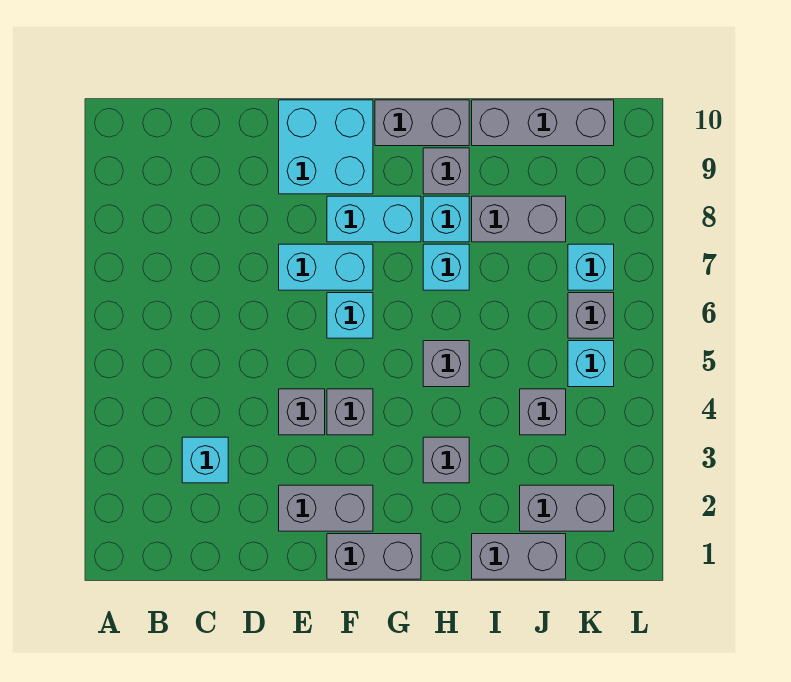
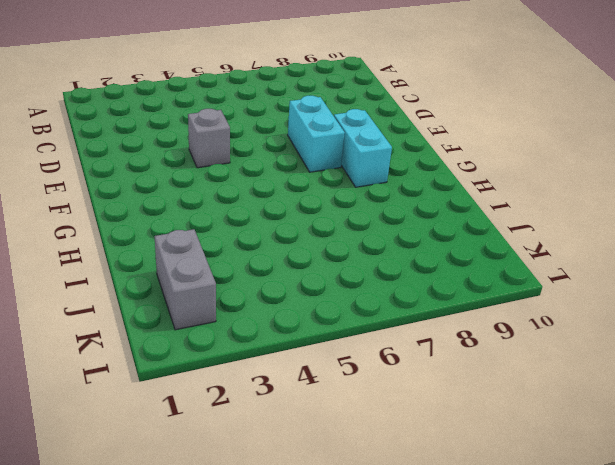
none -> cyan 1x1 brick [182,437,228,483]
none -> grey 1x2 brick [279,485,373,531]
none -> cyan 2x2 brick [279,100,373,194]

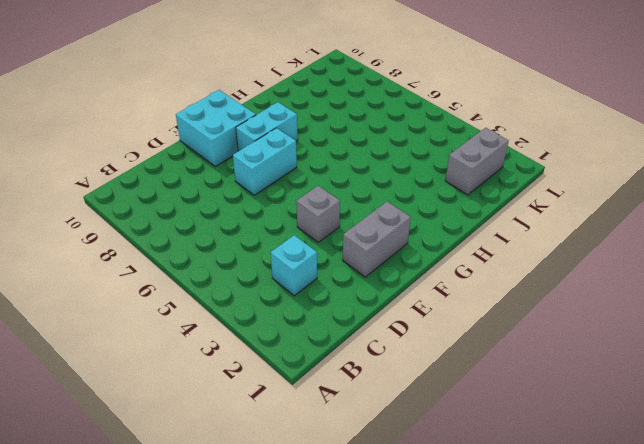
none -> grey 1x2 brick [327,534,421,579]
none -> grey 1x1 brick [327,389,373,435]
none -> cyan 1x1 brick [327,293,373,338]

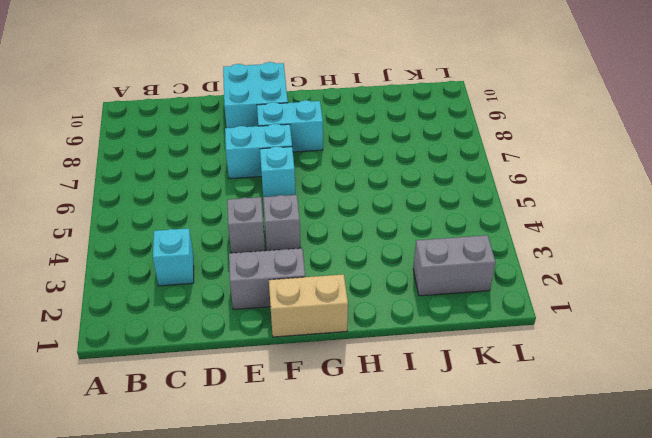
tan 1x2 brick [269,274,348,337] -> grey 1x2 brick [327,534,421,579]
none -> grey 1x2 brick [375,100,469,146]
none -> grey 1x1 brick [423,437,469,483]
none -> grey 1x1 brick [423,341,469,387]

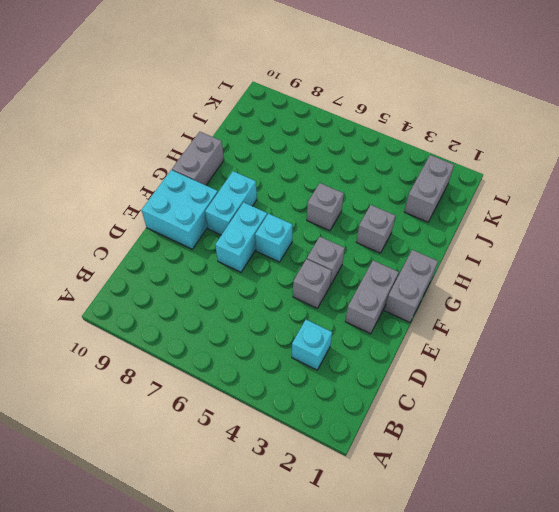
none -> cyan 1x1 brick [423,244,469,290]
none -> cyan 1x1 brick [423,196,469,242]
none -> grey 1x1 brick [423,148,469,194]

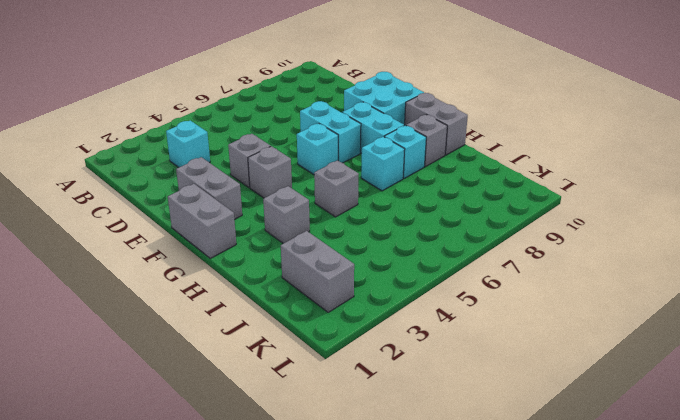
none -> grey 1x2 brick [472,534,566,579]
none -> grey 1x2 brick [472,196,566,242]
none -> grey 1x3 brick [472,100,614,146]

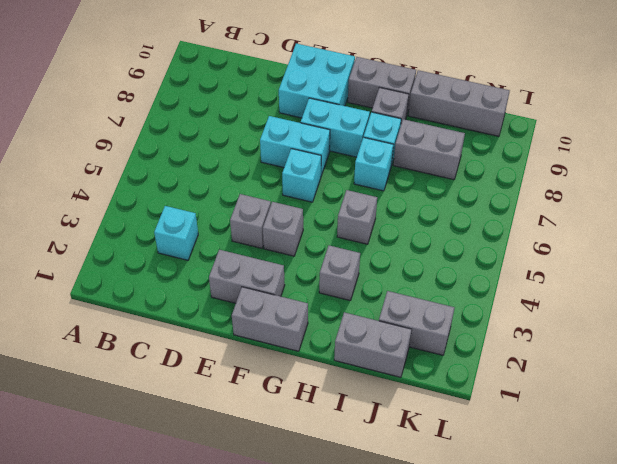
none -> grey 1x1 brick [520,389,566,435]
none -> cyan 1x1 brick [568,341,614,387]
none -> grey 1x1 brick [568,293,614,338]

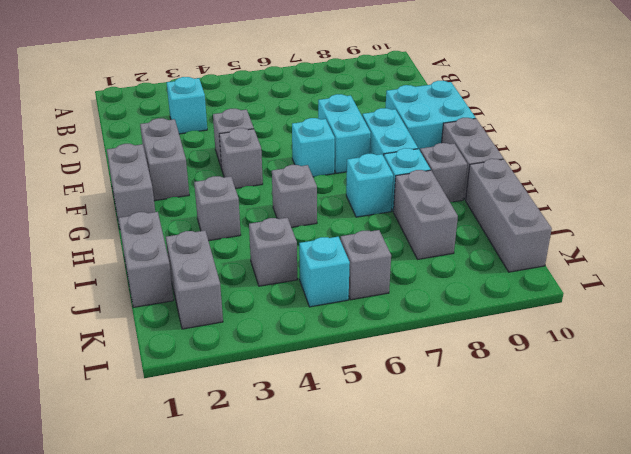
none -> cyan 1x1 brick [568,244,614,290]

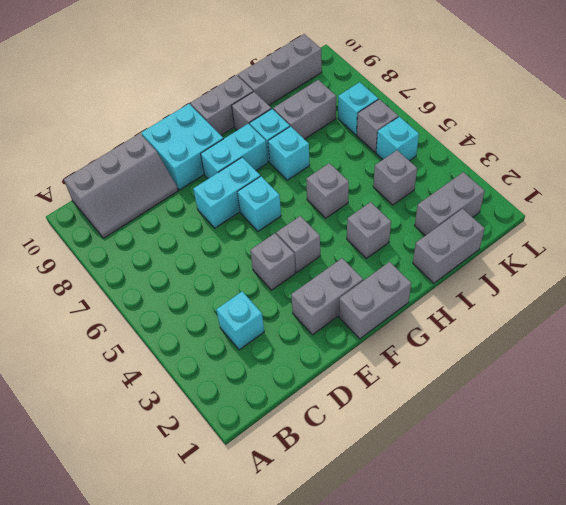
grey 2x3 slope [64,133,178,238] -> none

